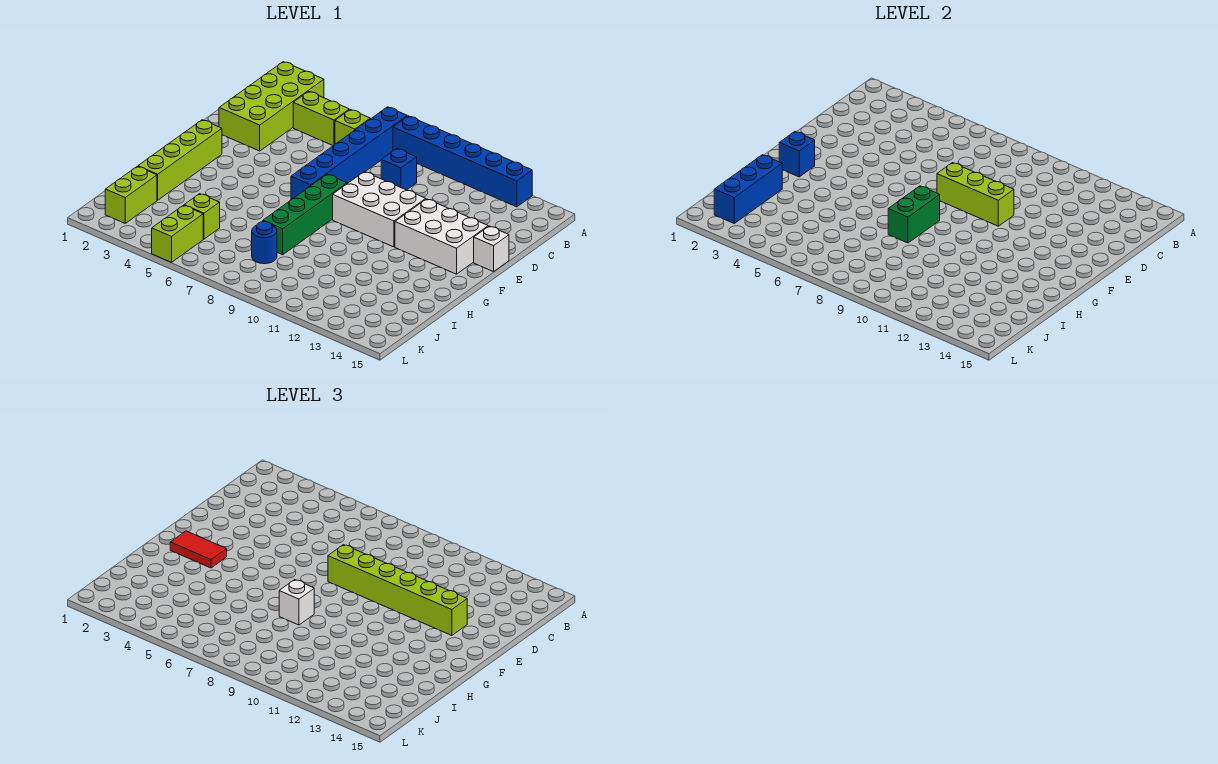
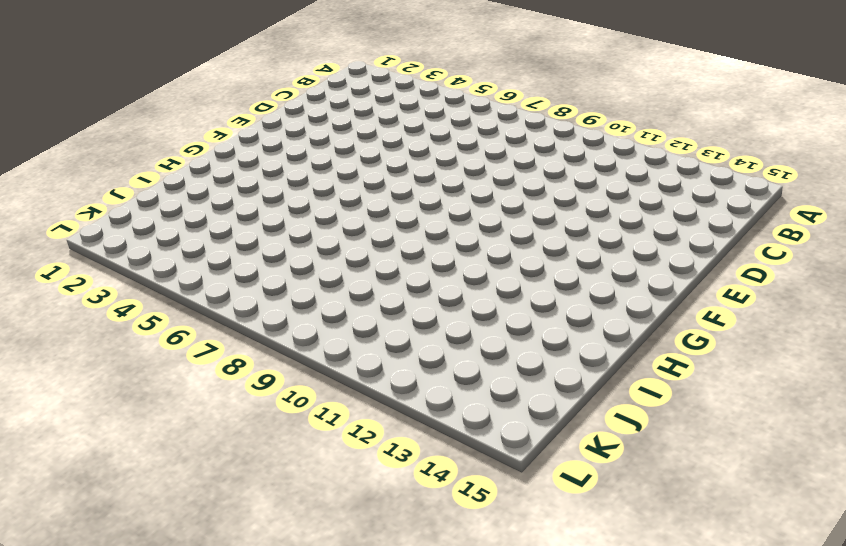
none -> lime 2x4 brick [219,62,324,151]
none -> blue 1x6 brick [291,107,407,200]
none -> blue 1x6 brick [393,116,532,207]

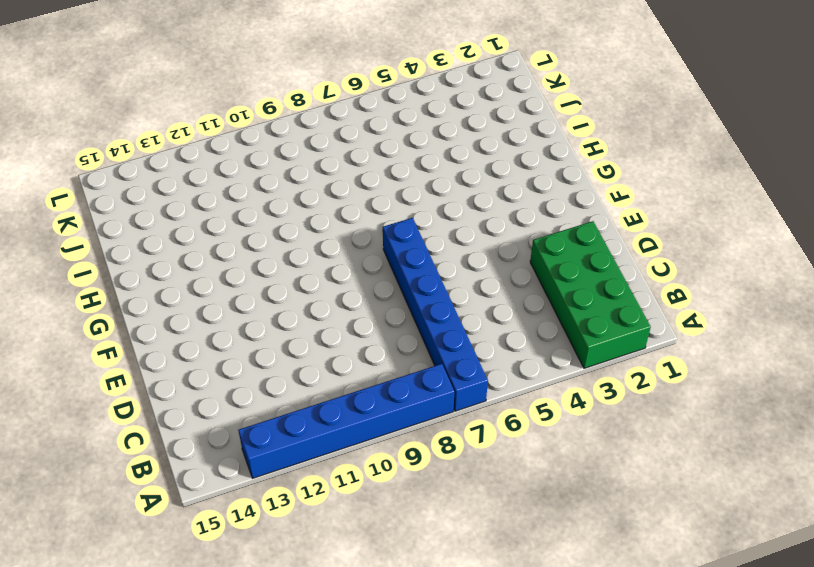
green 2x4 brick [530,221,651,368] -> lime 2x4 brick [219,62,324,151]
none -> lime 1x2 brick [293,91,349,146]
none -> lime 1x1 brick [335,110,370,144]
none -> blue 1x1 brick [381,148,417,190]

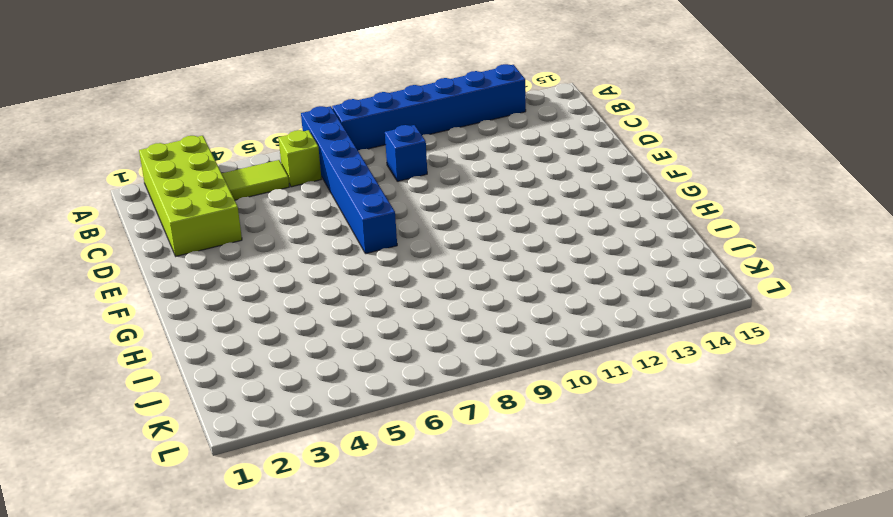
lime 1x2 tile [222,160,289,200] -> lime 1x2 brick [293,91,349,146]
none -> white 2x3 brick [333,172,426,247]
none -> white 2x3 brick [395,199,488,274]
none -> white 1x1 brick [474,226,509,272]

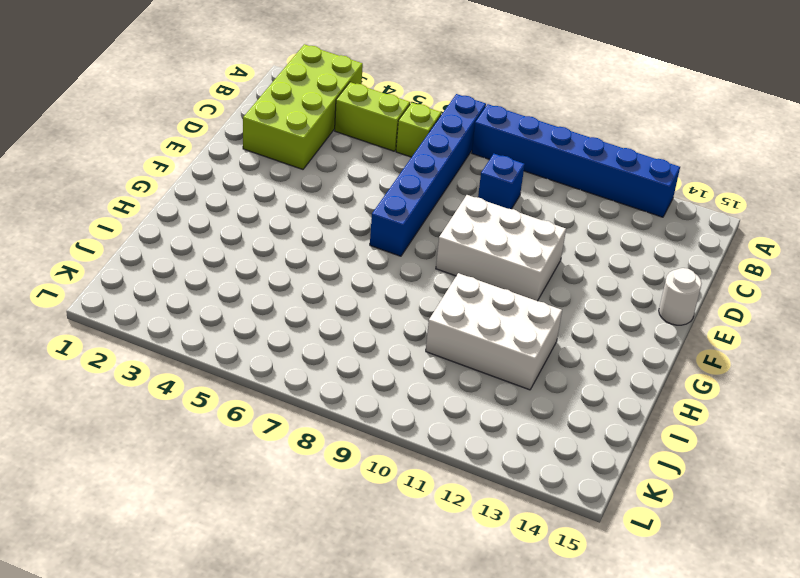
white 1x1 round brick [659,268,702,325] -> white 1x1 brick [474,226,509,272]
white 2x3 brick [426,273,562,390] -> white 2x3 brick moved to [395,199,488,274]
none -> lime 1x4 brick [138,120,222,200]
none -> green 1x4 brick [263,174,347,255]
none -> lime 1x2 brick [105,166,157,223]

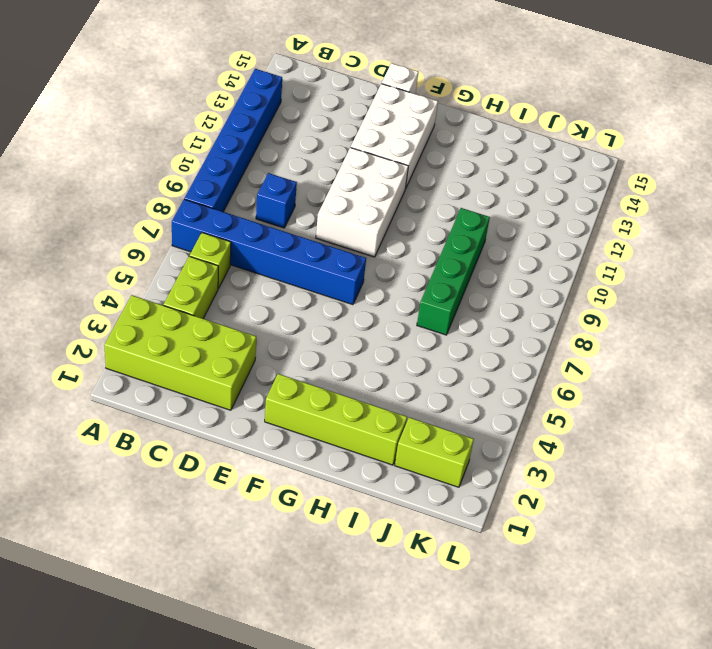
green 1x4 brick [417,208,490,335] -> green 1x4 brick turned to [263,174,347,255]
none -> lime 1x1 brick [184,194,220,239]
none -> blue 1x1 round brick [252,222,277,264]
none -> lime 1x2 brick [152,205,203,262]

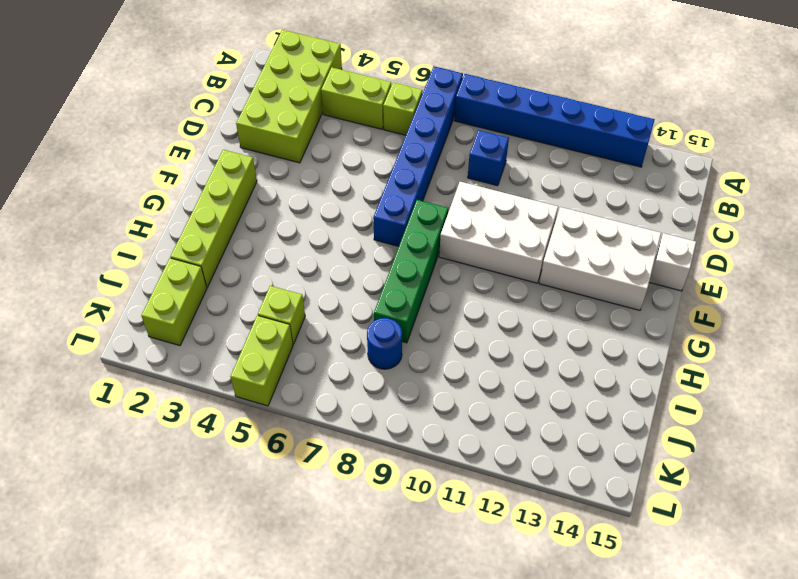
none -> lime 1x3 brick [937,163,1014,226]
none -> blue 1x1 brick [779,132,815,177]
none -> green 1x2 brick [888,186,940,243]

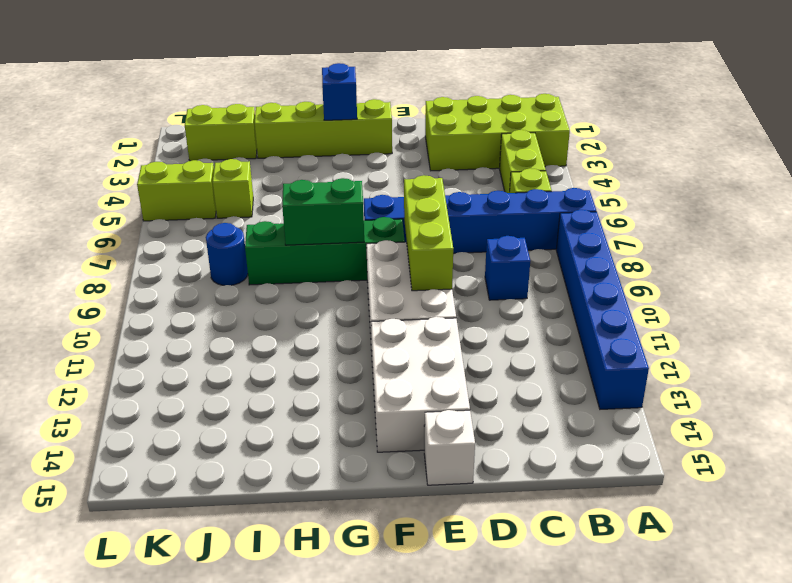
none -> blue 1x3 brick [714,155,782,223]
none -> lime 1x6 brick [328,545,467,635]
none -> red 1x2 tile [170,531,227,568]

